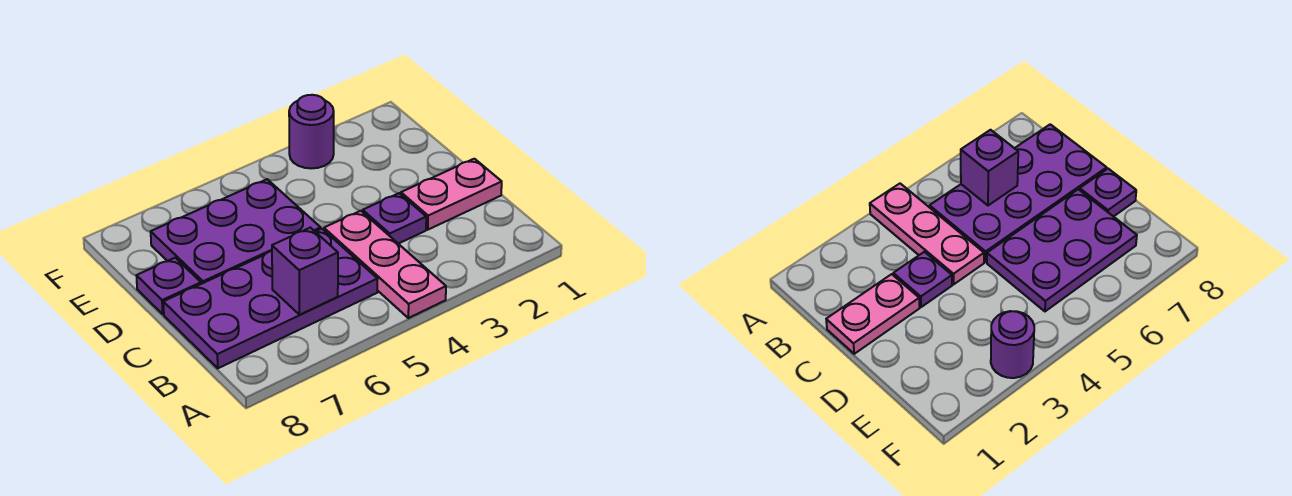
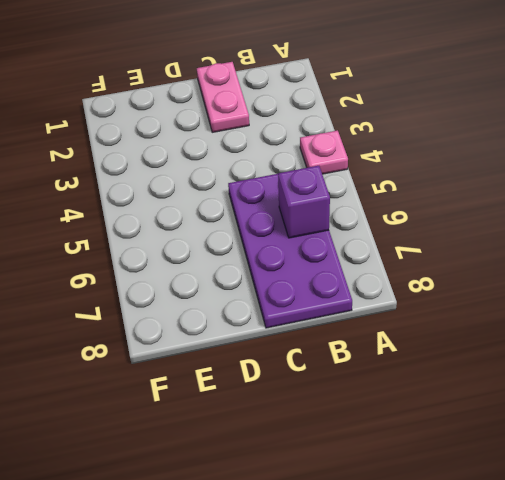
pink 1x1 plate [300,130,348,174] -> pink 1x3 plate [324,211,446,318]
none -> purple 1x1 plate [363,193,426,244]
none -> purple 2x3 plate [151,179,321,284]

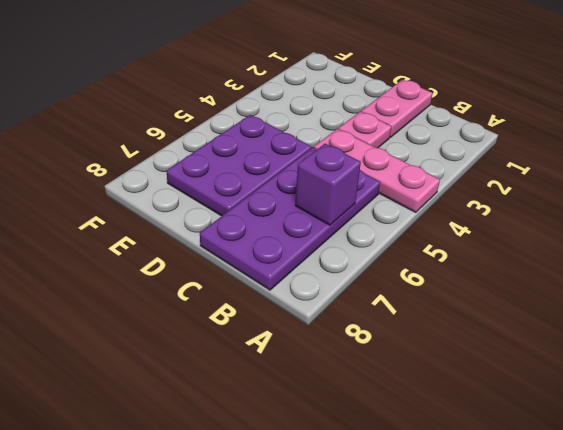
pink 1x1 plate [338,111,391,148] -> purple 1x1 plate [363,193,426,244]
none -> purple 1x1 plate [136,258,201,314]
none -> purple 1x1 round brick [289,95,334,168]

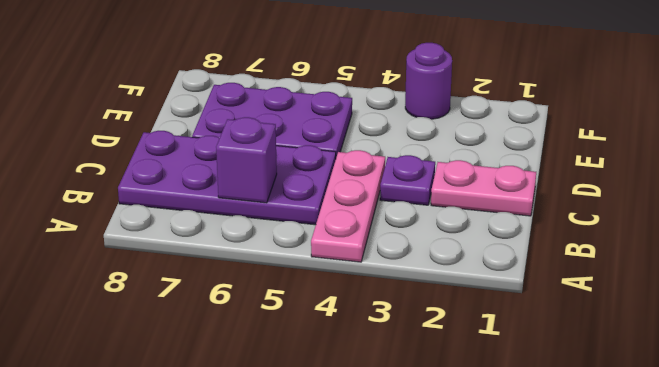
none -> purple 1x1 plate [136,258,201,314]

